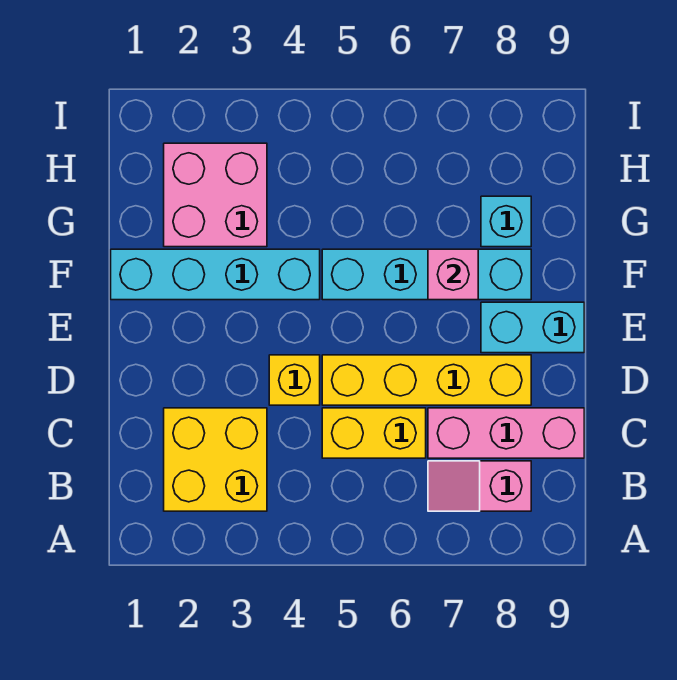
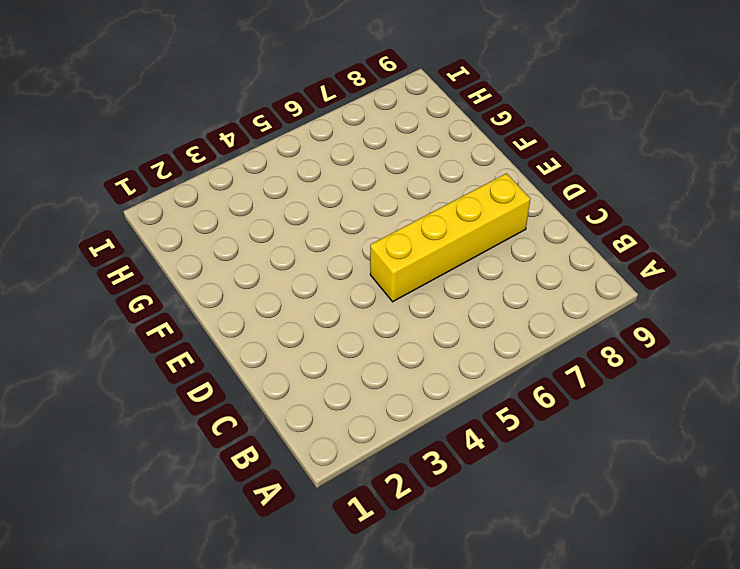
none -> yellow 2x2 brick [164,408,267,511]
none -> pink 1x2 slope [428,461,531,511]
none -> yellow 1x2 brick [322,408,426,458]

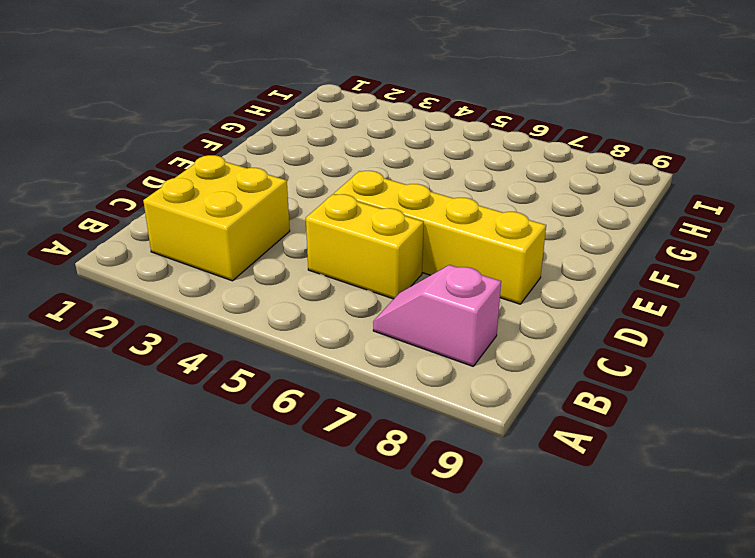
none -> pink 1x3 brick [428,408,584,458]
none -> yellow 1x1 brick [269,355,320,405]
none -> cyan 1x2 brick [481,302,584,353]

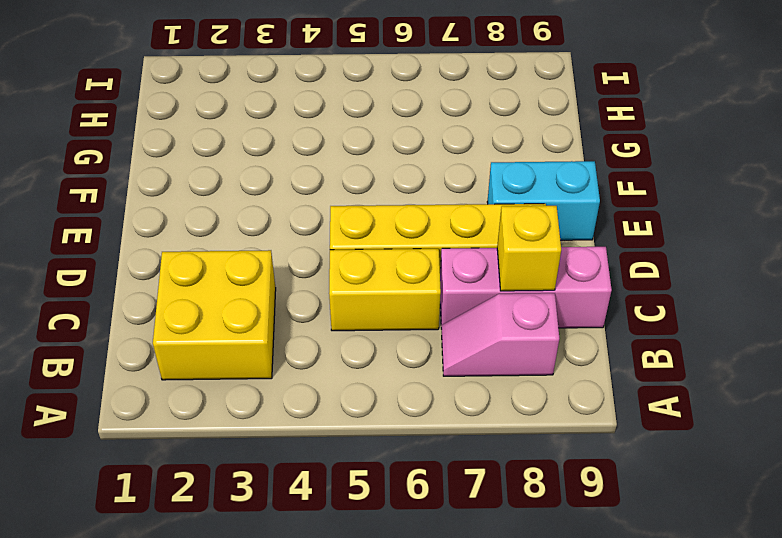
yellow 1x1 brick [497,206,561,291] -> yellow 1x1 brick moved to [269,355,320,405]
none -> cyan 1x4 brick [111,249,320,300]
none -> cyan 1x4 brick [322,249,531,300]
none -> pink 2x2 brick [164,143,267,247]

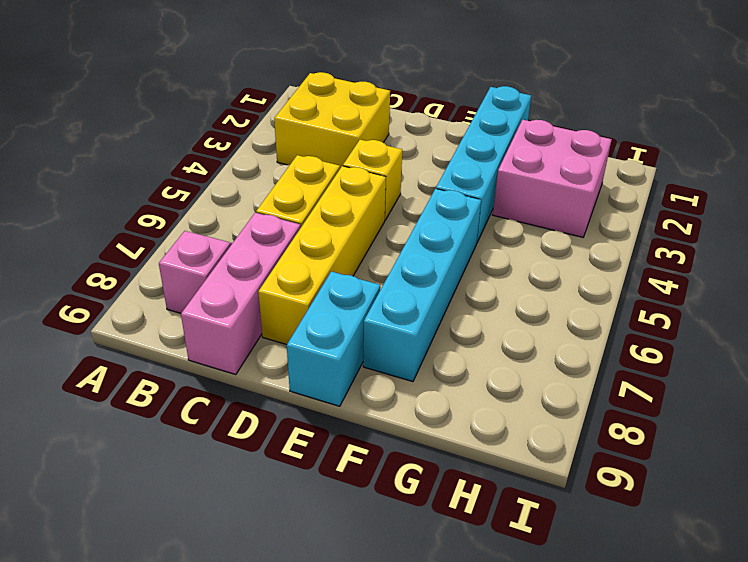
none -> cyan 1x1 brick [481,196,531,247]
none -> pink 1x1 brick [428,249,478,300]

